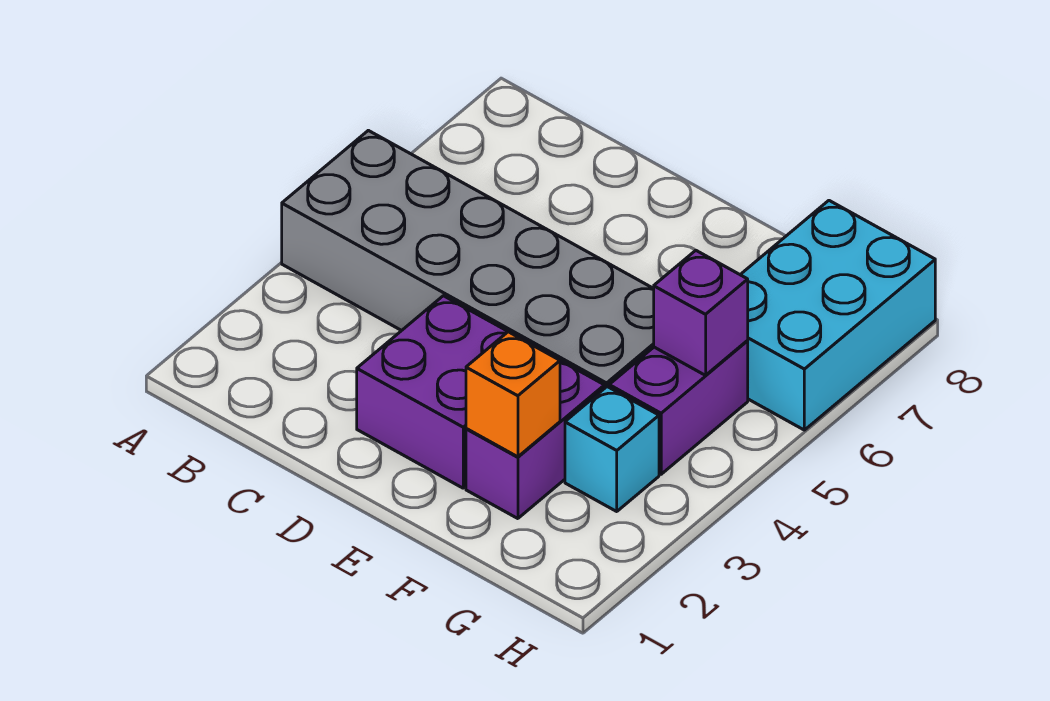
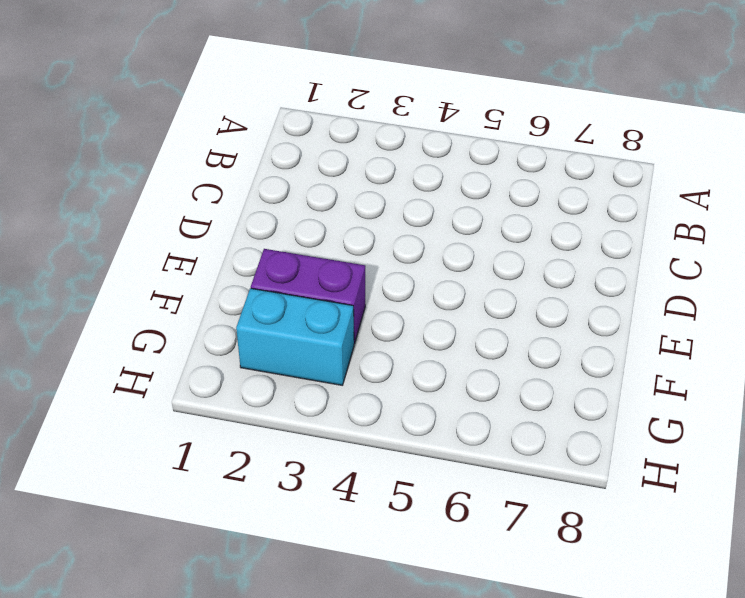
cyan 1x2 brick [236,288,354,385] -> cyan 1x1 brick [565,387,659,511]
none -> grey 2x6 brick [282,130,654,389]
none -> purple 2x2 brick [357,296,508,488]

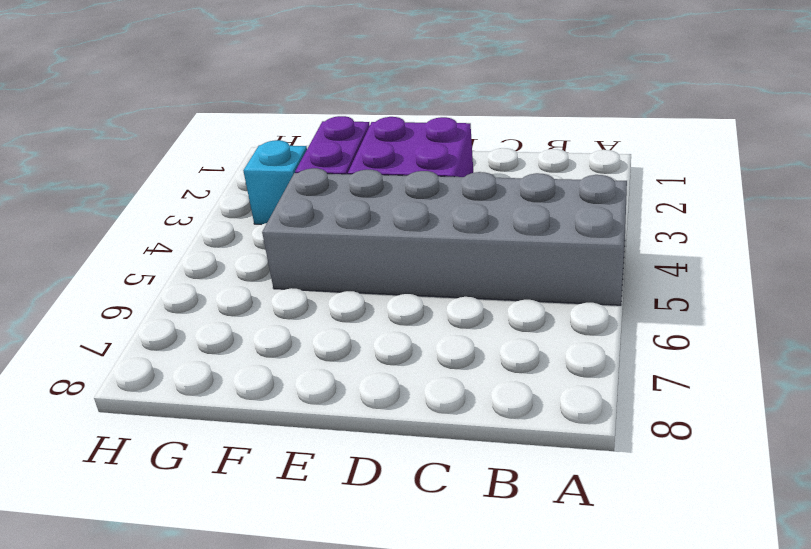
none -> purple 1x2 brick [609,341,748,474]
none -> cyan 2x3 brick [740,201,935,430]

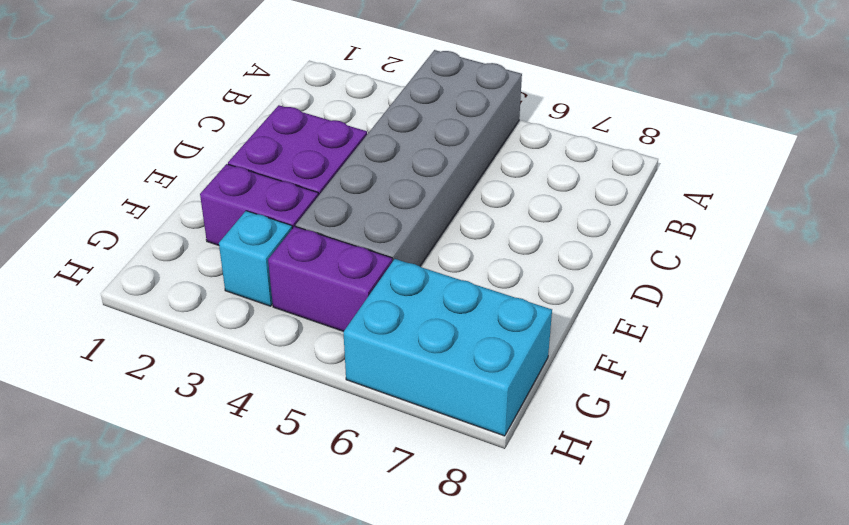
none -> orange 1x1 brick [466,332,560,457]
none -> purple 1x1 brick [654,250,748,375]

